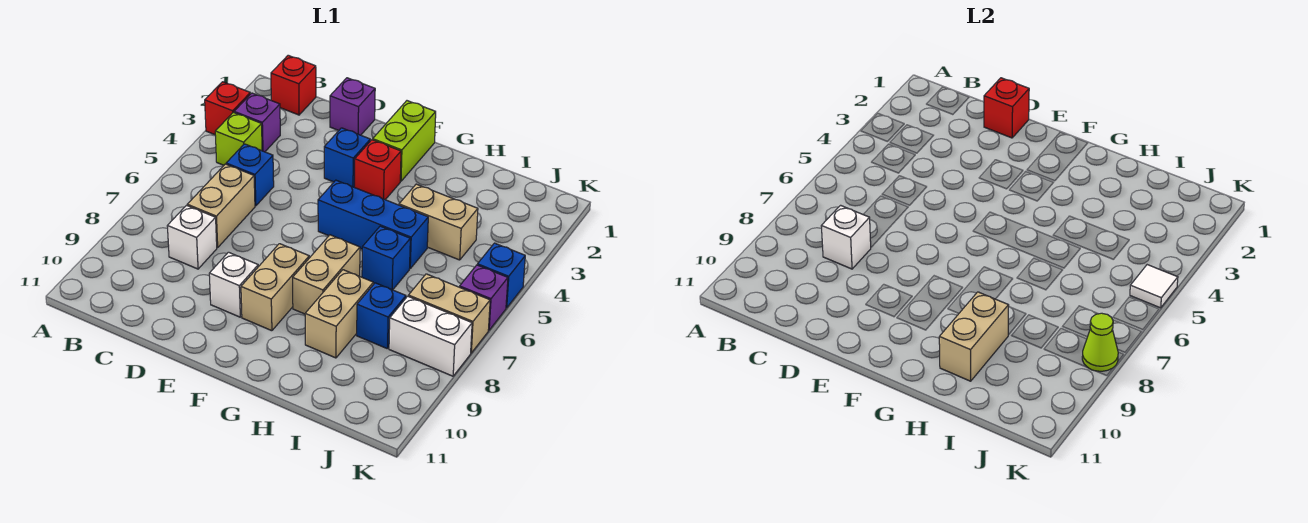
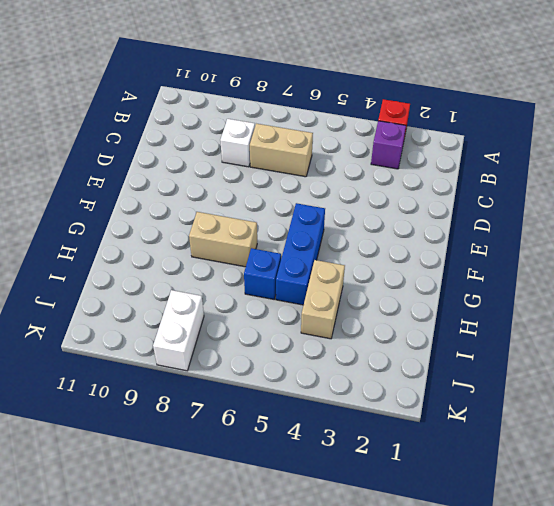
none -> red 1x1 brick [271,55,316,115]
none -> lime 1x1 brick [215,112,262,165]
none -> blue 1x1 brick [226,144,274,206]

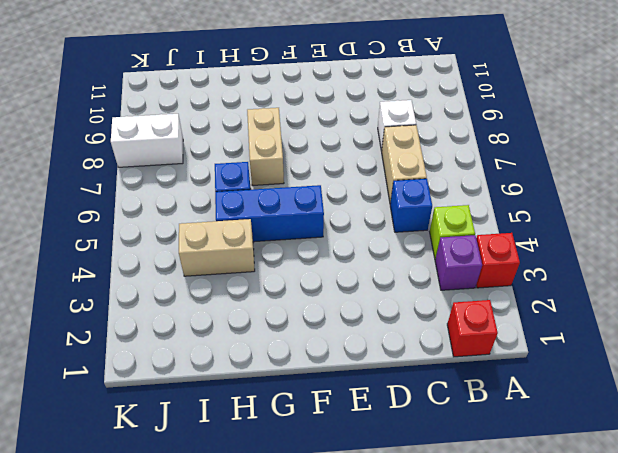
none -> purple 1x1 brick [330,78,375,135]
none -> blue 1x1 brick [324,128,370,187]
none -> white 1x1 brick [209,252,258,317]

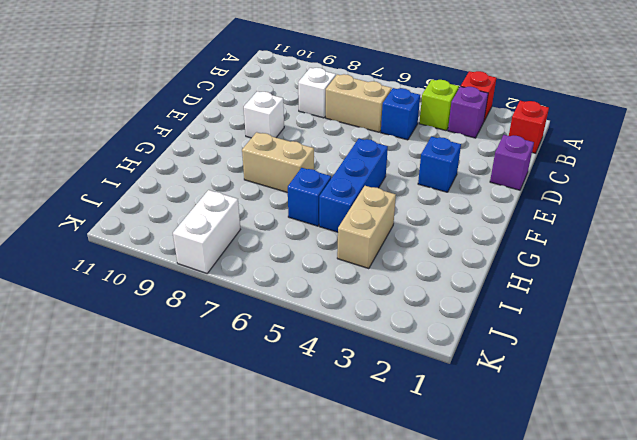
none -> lime 1x2 brick [373,101,436,181]
none -> red 1x1 brick [355,140,401,200]
none -> tan 1x2 brick [241,244,309,331]

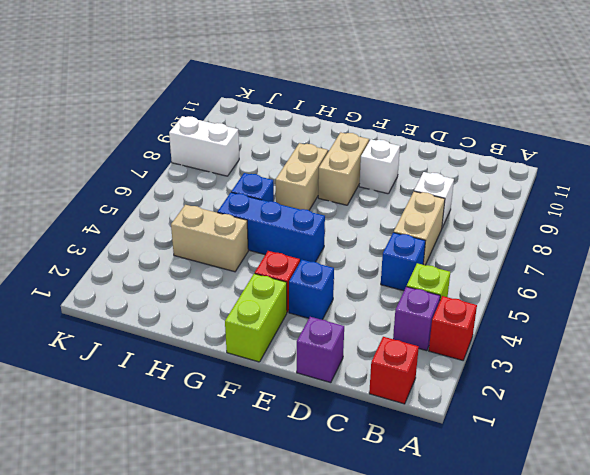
none -> tan 1x2 brick [305,270,373,358]
none -> blue 1x1 brick [357,283,406,348]
none -> tan 1x2 brick [408,274,490,353]

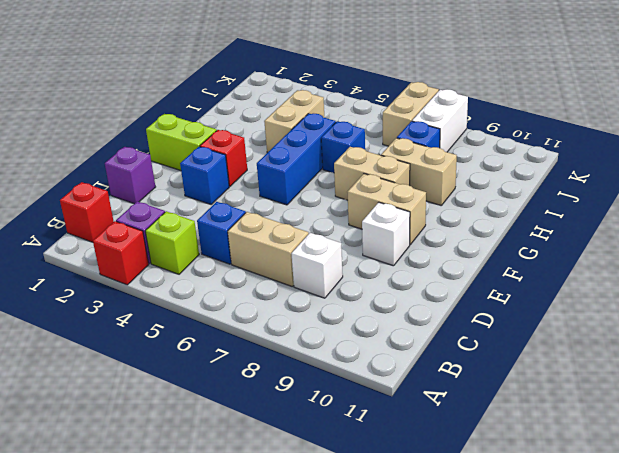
none -> blue 1x1 brick [477,243,525,308]
none -> purple 1x1 brick [460,265,508,330]
none -> white 1x1 brick [821,205,871,269]

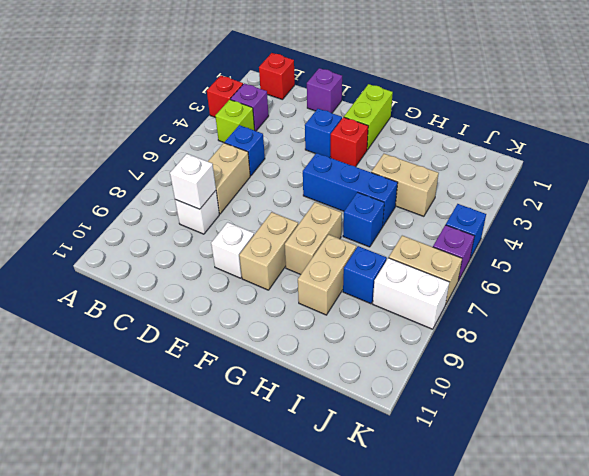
none -> red 1x1 brick [984,78,1029,138]
none -> tan 1x2 brick [939,292,1009,381]
none -> white 1x1 tile [1130,265,1178,308]

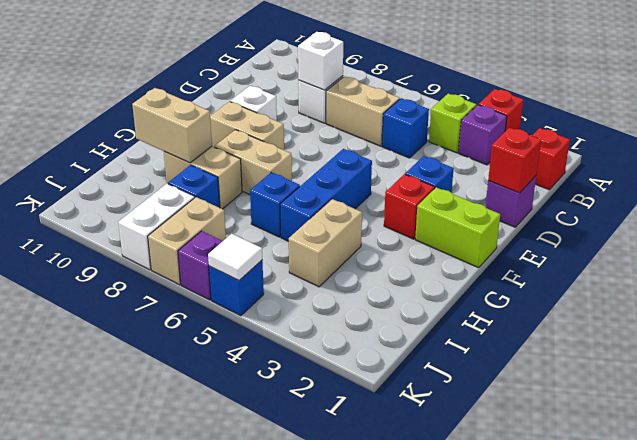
none -> lime 1x1 cone [1082,313,1118,371]

